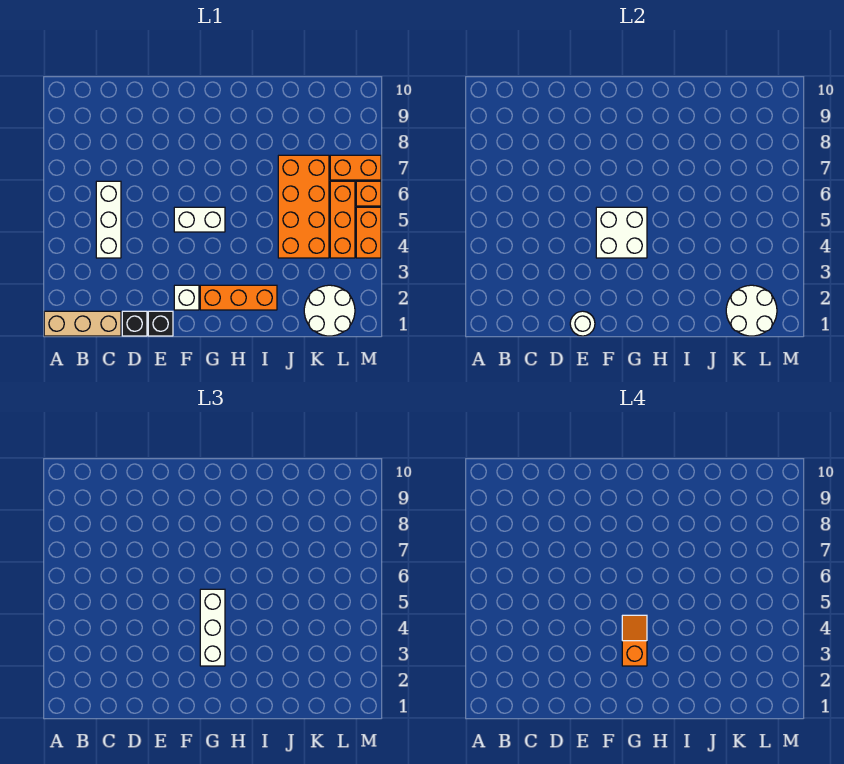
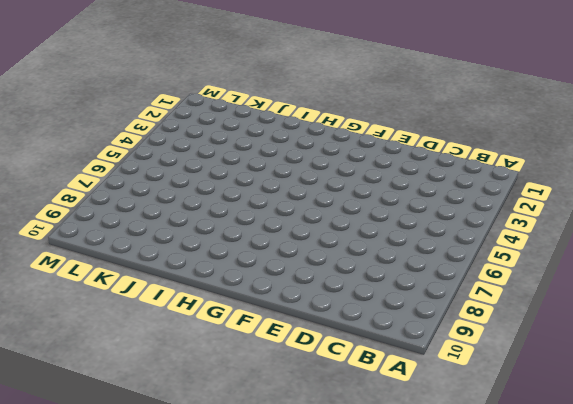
none -> tan 1x3 brick [44,311,121,336]
none -> white 1x3 brick [96,181,121,258]
none -> black 1x1 brick [122,311,147,336]

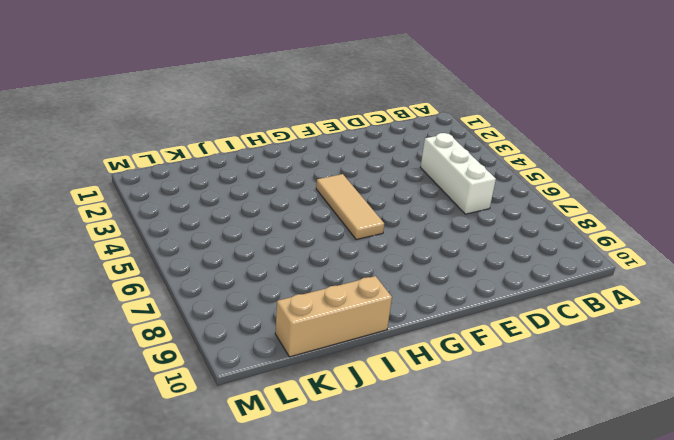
tan 1x3 tile [316,174,384,240] -> white 1x2 brick [174,207,225,232]
tan 1x3 brick [275,276,392,357] -> tan 1x3 brick moved to [44,311,121,336]
none -> black 1x1 brick [122,311,147,336]
none -> black 1x1 brick [148,311,173,336]
none -> white 1x1 brick [174,285,199,310]

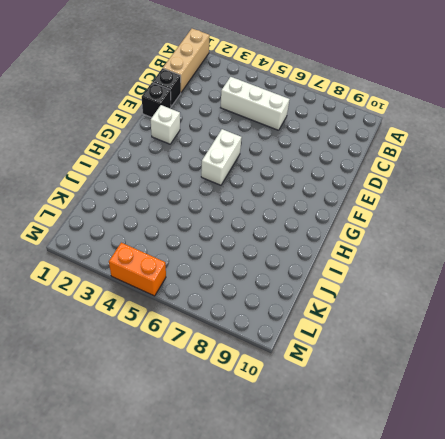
none -> orange 1x3 brick [200,285,277,310]
none -> orange 2x4 brick [278,155,329,258]
none -> white 2x2 round brick [304,285,355,336]

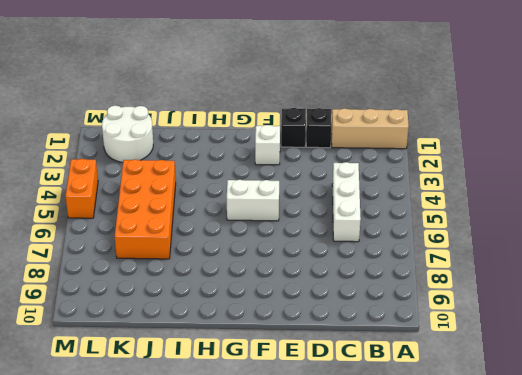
none -> orange 1x3 brick [200,285,277,310]
none -> orange 1x3 brick [330,181,355,258]
none -> orange 1x2 brick [330,155,381,180]

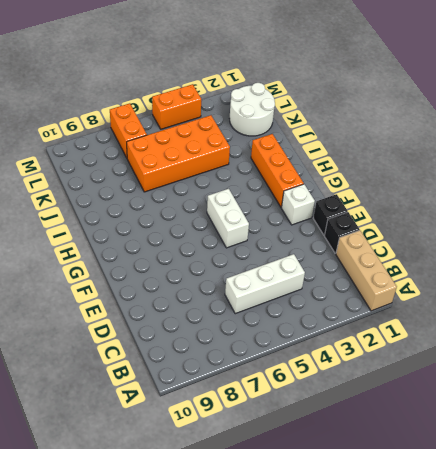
none -> orange 1x3 brick [330,181,355,258]
none -> orange 1x1 brick [356,181,381,206]
none -> white 1x1 round brick [570,311,595,336]

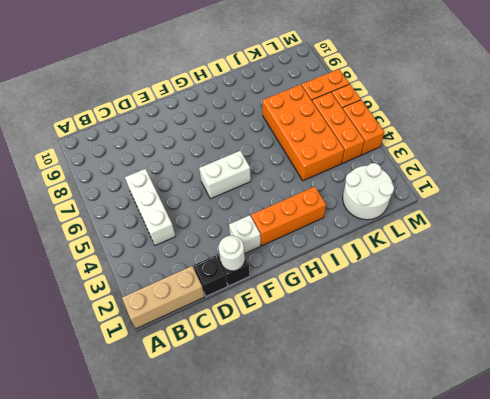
none -> white 2x2 brick [596,207,647,258]
none -> white 2x2 round brick [726,285,777,336]
none -> white 1x3 brick [200,589,225,666]

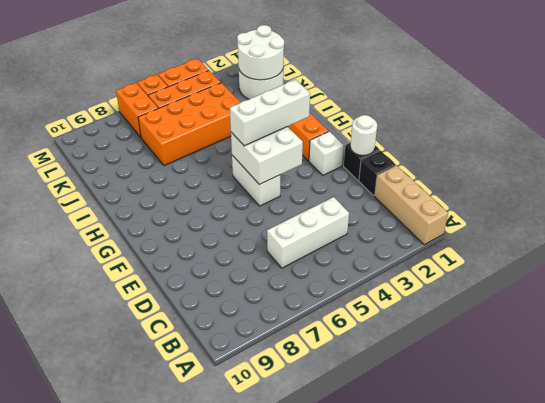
none -> orange 1x2 slope [622,615,647,666]

